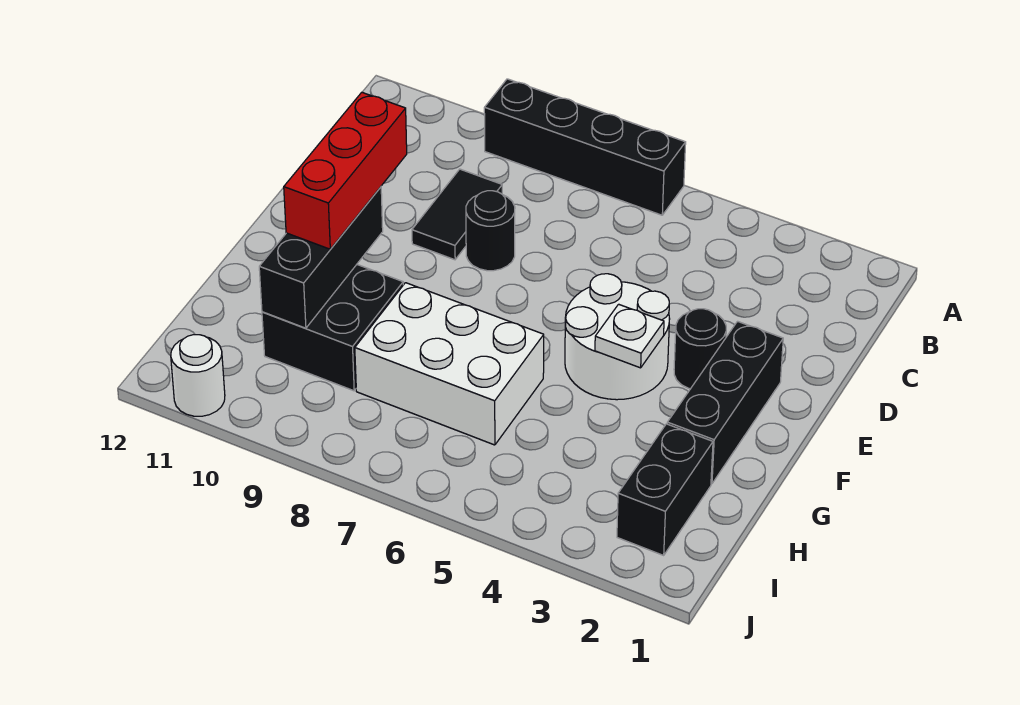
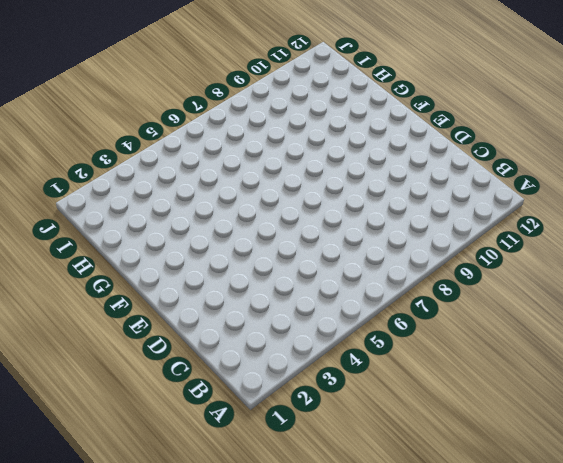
none -> black 1x4 brick [484,79,686,215]
none -> black 1x2 tile [412,169,502,260]
none -> black 1x1 round brick [466,191,515,271]

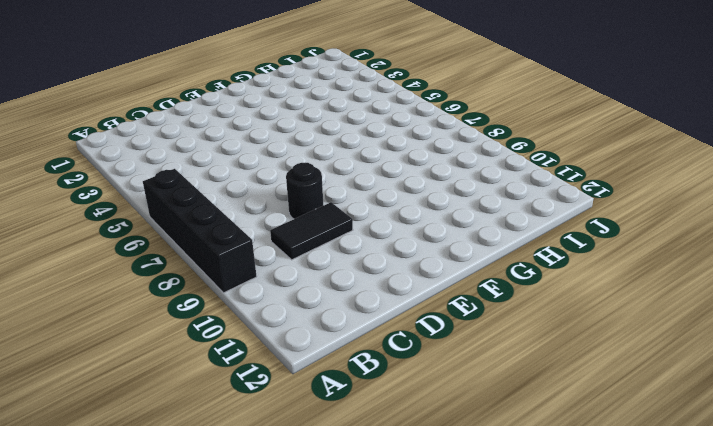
none -> black 1x3 brick [667,321,783,484]
none -> black 1x1 round brick [674,309,726,389]
none -> white 2x2 round brick [565,274,670,400]

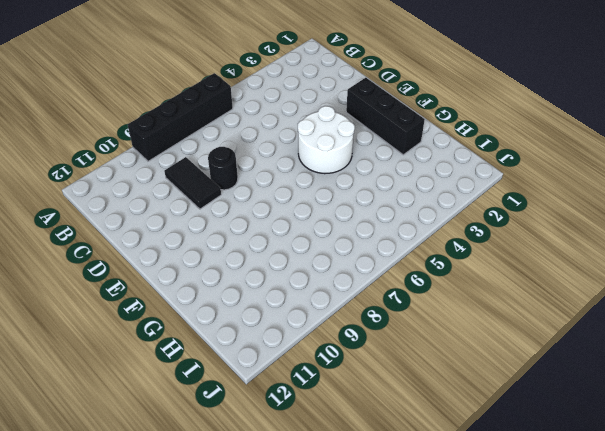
none -> black 1x1 round brick [674,309,726,389]
none -> white 2x3 brick [355,283,544,445]
none -> black 2x2 brick [262,265,403,391]

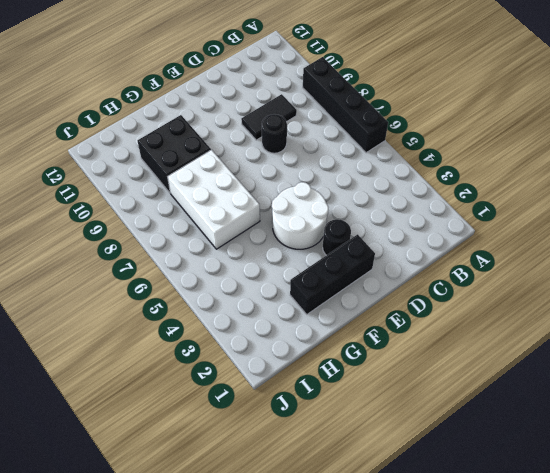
none -> black 1x2 brick [617,424,713,555]
none -> white 1x1 round brick [171,335,225,416]
none -> white 1x1 plate [595,304,664,368]

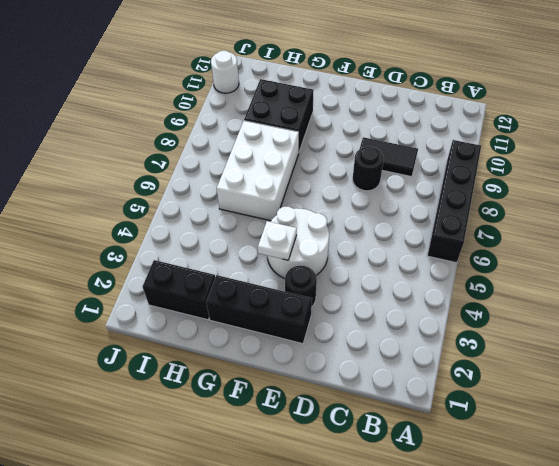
none -> black 1x3 brick [259,187,383,328]
none -> red 1x3 brick [284,92,407,249]

